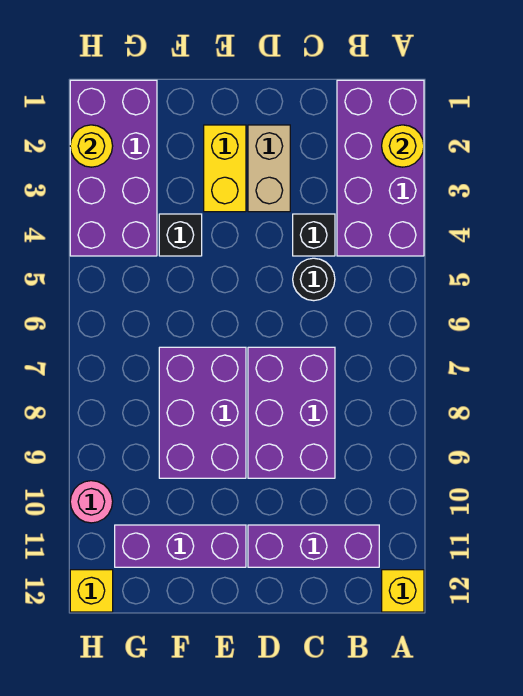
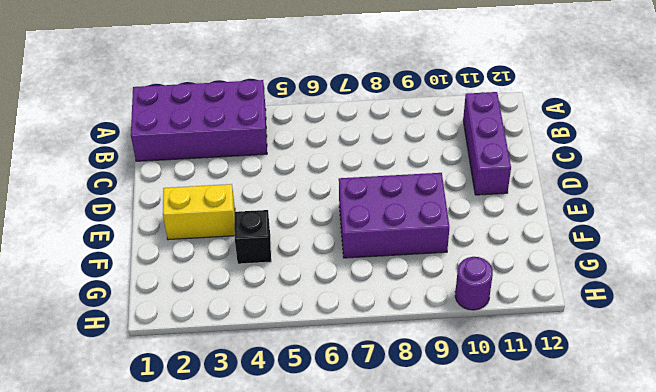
purple 1x1 round brick [455,257,493,310] -> pink 1x1 round brick [70,481,113,523]
none -> yellow 1x1 brick [382,570,424,612]
none -> black 1x1 brick [293,214,335,256]
none -> black 1x1 round brick [293,258,335,301]

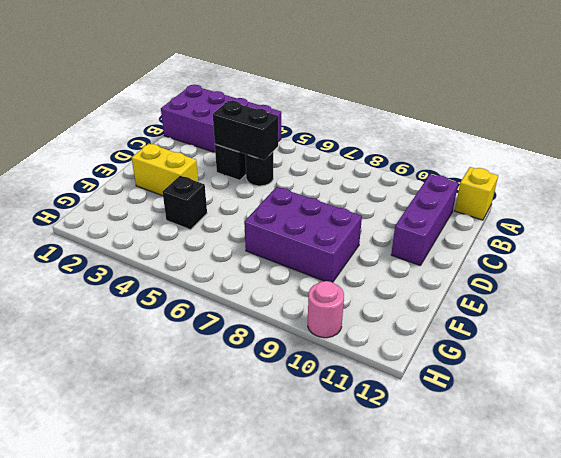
black 1x2 brick [213,101,278,160] -> none
none -> purple 2x3 brick [248,347,335,478]
none -> tan 1x2 brick [248,125,290,212]
none -> purple 1x3 brick [115,525,246,567]

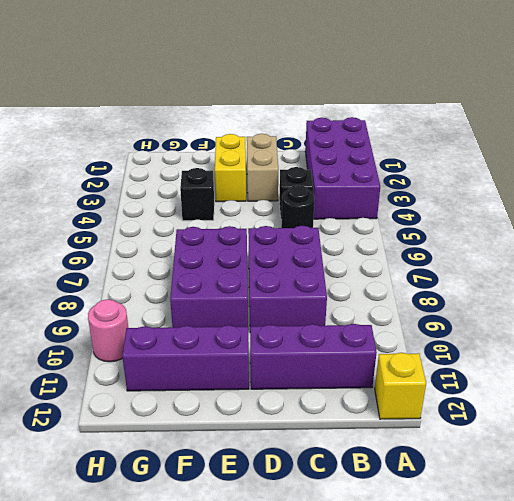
none -> purple 2x4 brick [70,80,157,256]
none -> yellow 1x1 brick [70,570,113,612]
none -> yellow 1x1 round brick [382,125,424,167]

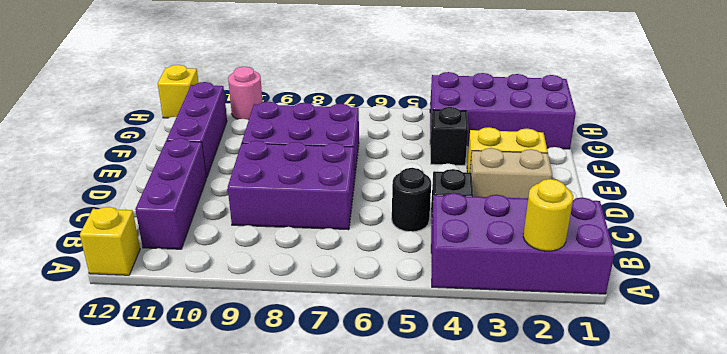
none -> yellow 1x1 round brick [70,125,113,167]

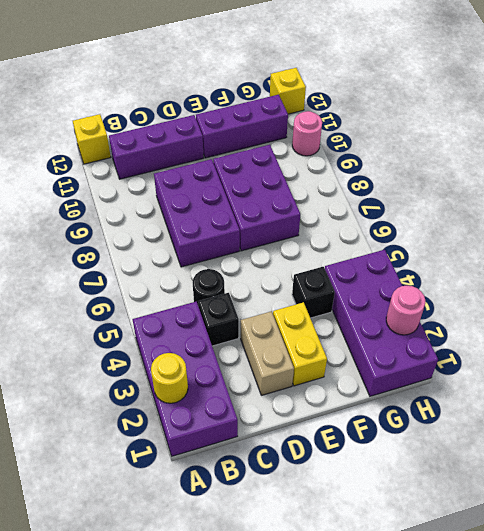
pink 1x1 round brick [386,286,425,335] -> yellow 1x1 round brick [70,125,113,167]

